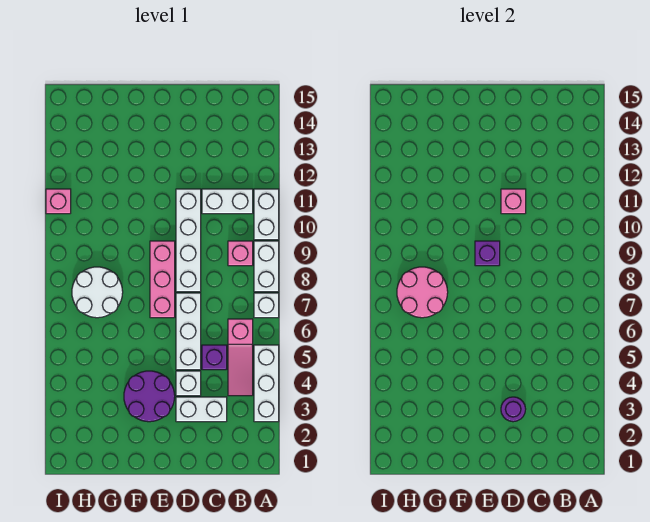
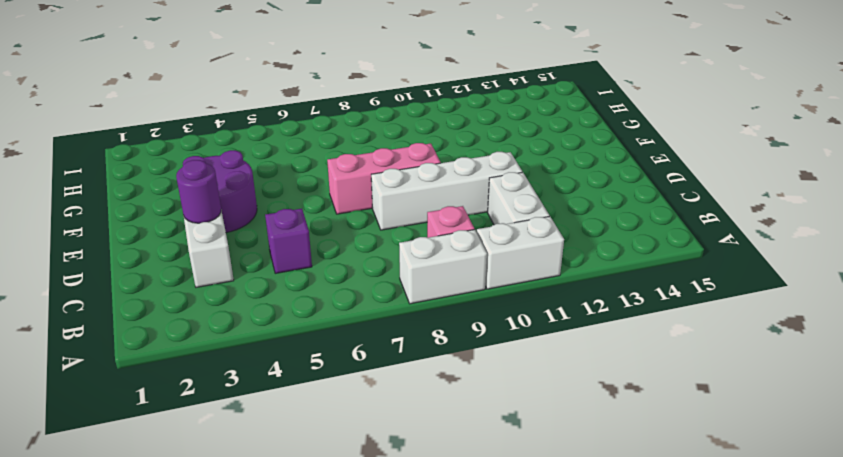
none -> white 1x3 brick [254,345,279,422]
none -> white 1x1 brick [254,293,279,318]
none -> pink 1x3 slope [228,319,253,396]

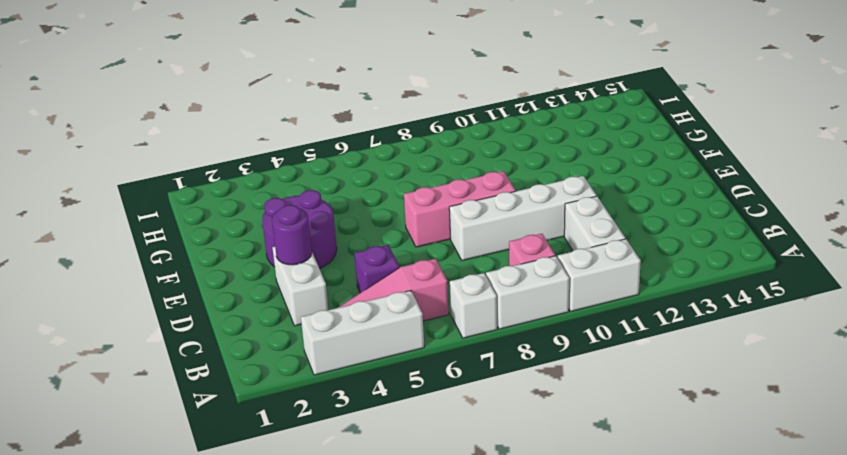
none -> white 1x1 brick [176,371,201,396]
none -> white 1x3 brick [176,293,201,370]
none -> white 2x2 round brick [72,267,123,318]

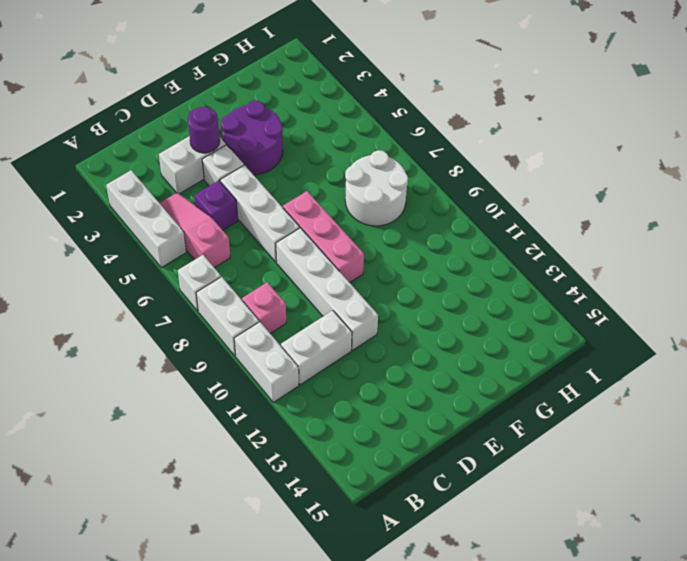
none -> pink 1x1 brick [46,189,71,214]
none -> pink 1x1 brick [501,189,526,214]
none -> purple 1x1 brick [475,241,500,266]

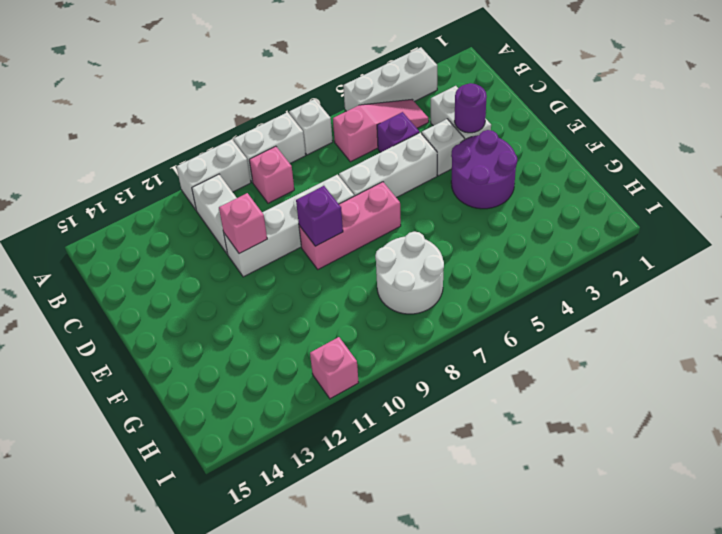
none -> pink 2x2 round brick [397,267,448,318]

